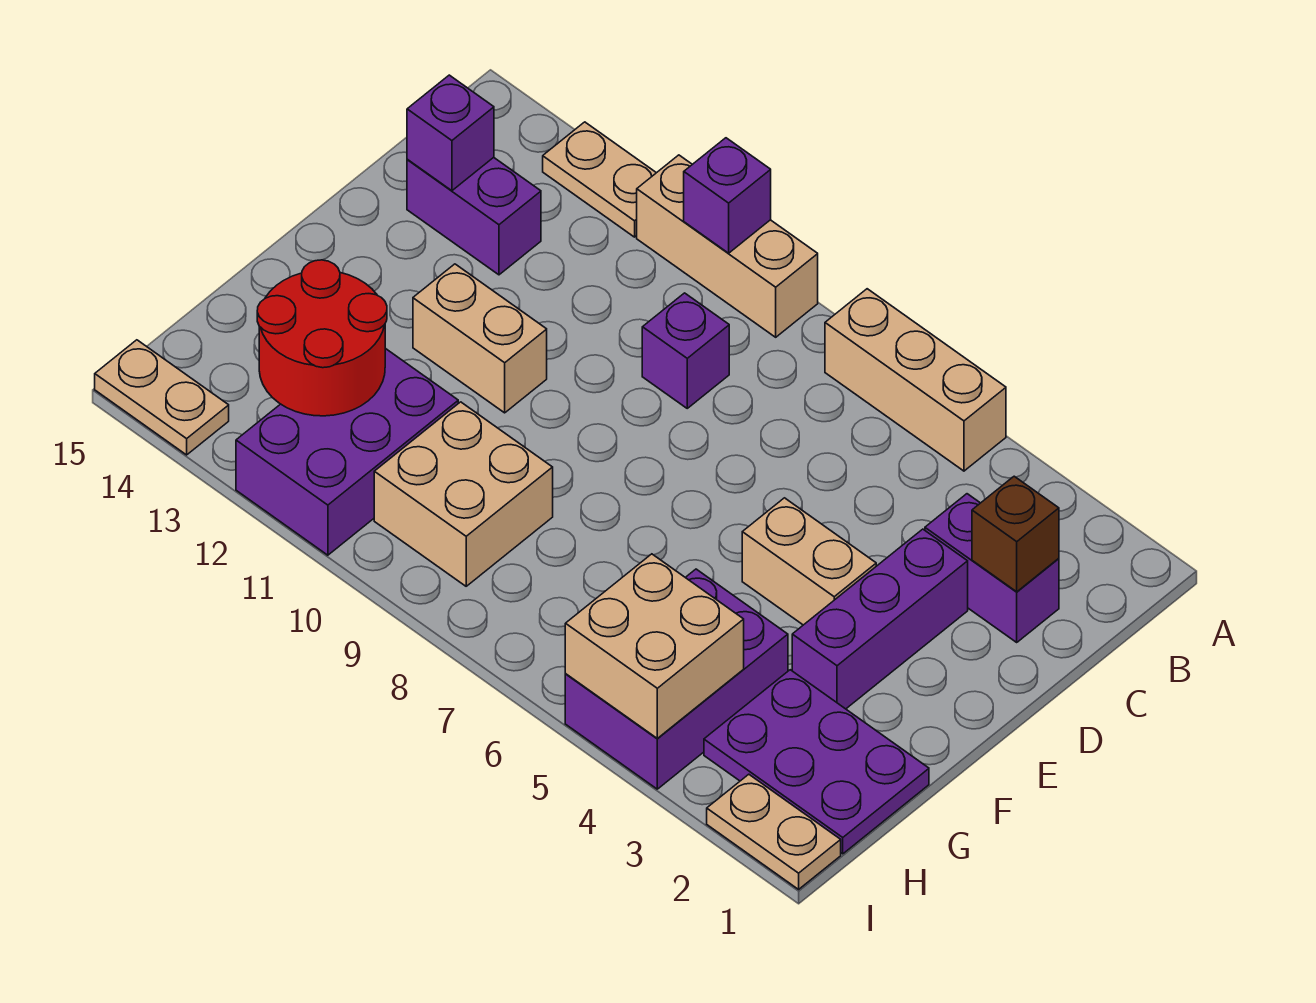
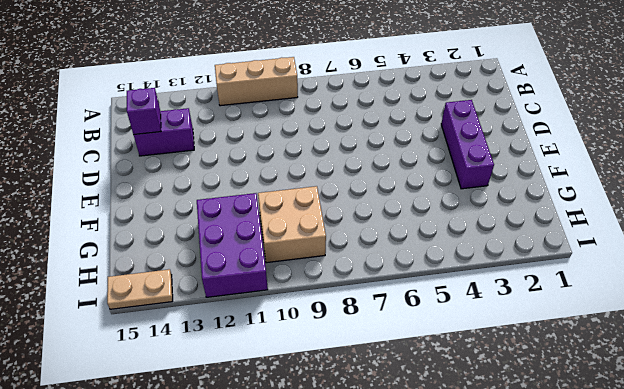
none -> tan 1x3 brick [825,289,1006,471]
none -> tan 1x2 plate [543,122,656,237]
none -> purple 1x2 brick [925,494,1059,642]

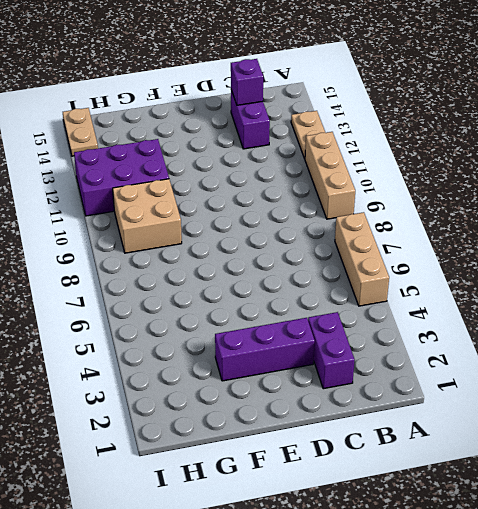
none -> purple 1x1 brick [642,293,729,408]
none -> tan 1x2 brick [742,498,876,625]
none -> tan 1x2 brick [413,264,547,413]

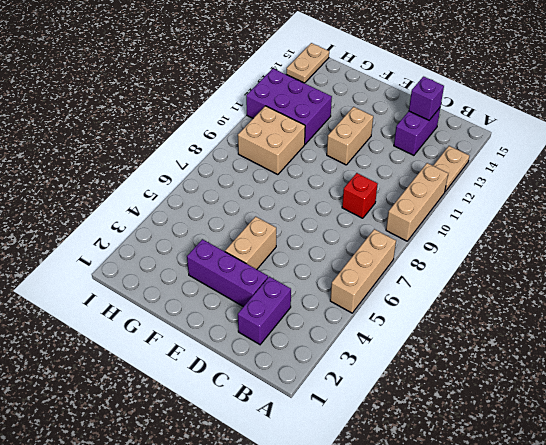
red 1x1 brick [342,173,378,218] -> purple 1x1 brick [642,293,729,408]
none -> purple 2x3 plate [704,670,929,854]
none -> purple 2x3 brick [565,569,788,789]
none -> tan 1x2 plate [707,774,841,889]

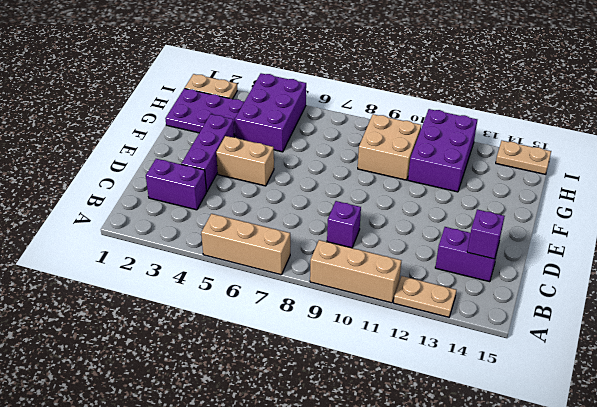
none -> tan 1x2 brick [413,264,547,413]
none -> purple 1x1 brick [684,138,771,253]
none -> brown 1x1 brick [972,476,1059,592]

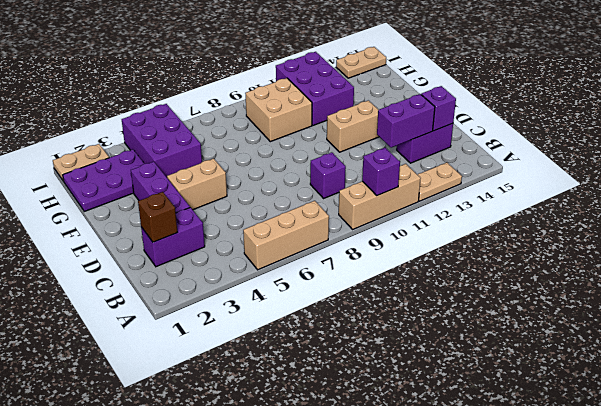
purple 1x2 brick [377,94,435,148] -> none
none -> red 2x2 round brick [257,260,387,416]
none -> tan 2x2 brick [565,554,744,738]

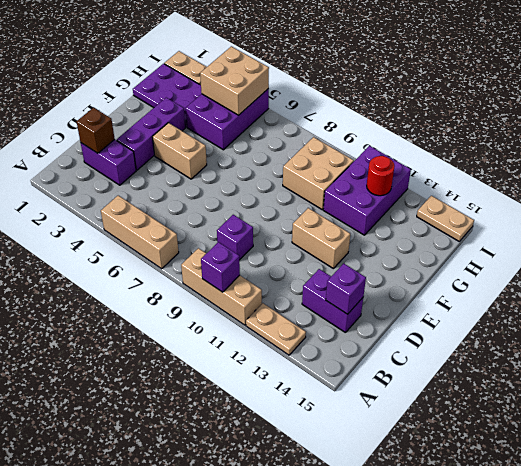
red 1x1 round brick [367,156,394,196] -> red 2x2 round brick [257,260,387,416]

